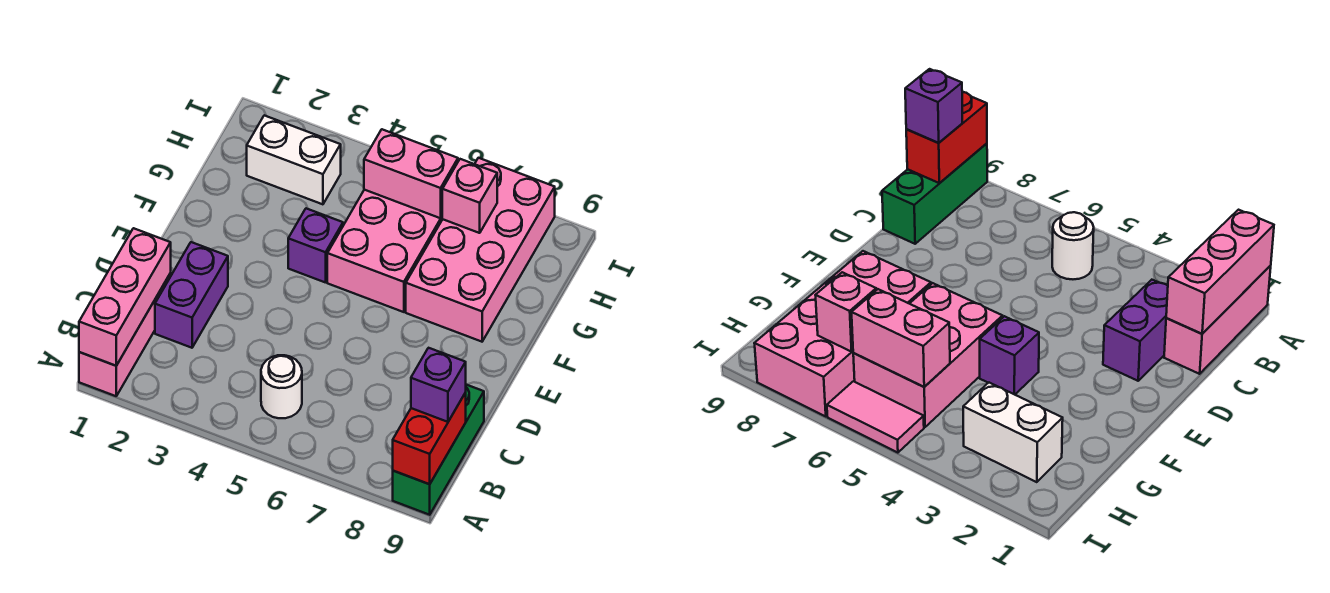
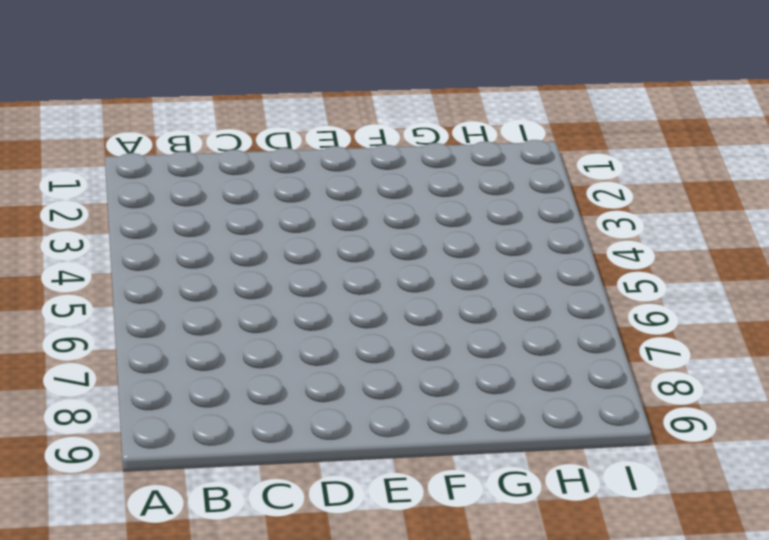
none -> pink 1x3 brick [79,273,171,396]
none -> green 1x3 brick [393,385,484,515]
none -> white 1x1 round brick [261,355,302,418]

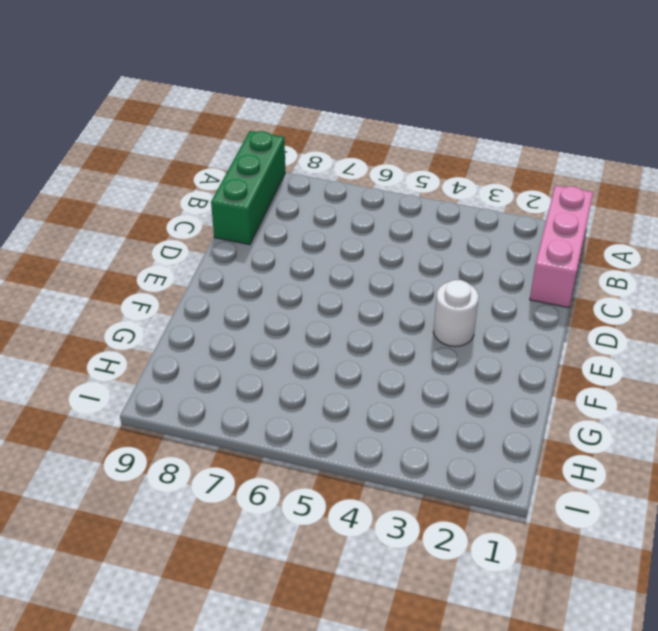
white 1x1 round brick [433,280,479,347] -> white 1x1 round brick moved to [261,355,302,418]
none -> purple 1x2 brick [155,242,228,348]
none -> purple 1x1 brick [288,208,343,283]
none -> pink 2x3 brick [327,190,442,312]

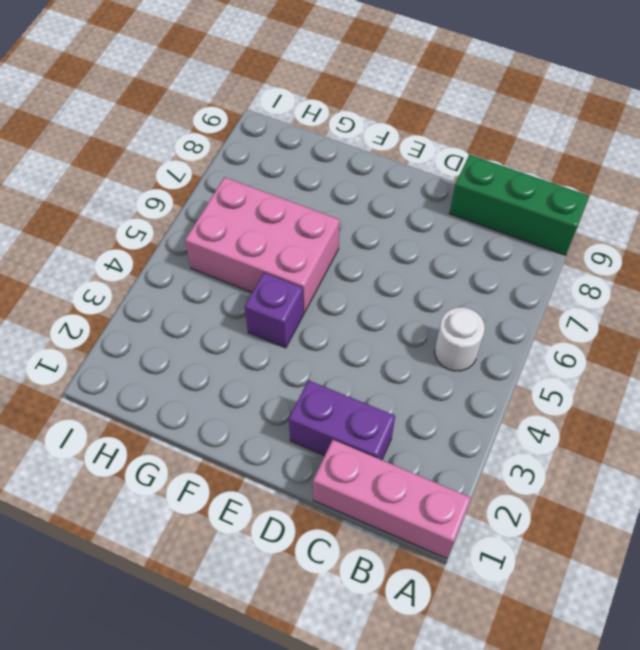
none -> pink 2x4 brick [406,158,555,342]
none -> white 1x2 brick [247,115,341,204]
none -> pink 1x2 tile [827,381,924,453]

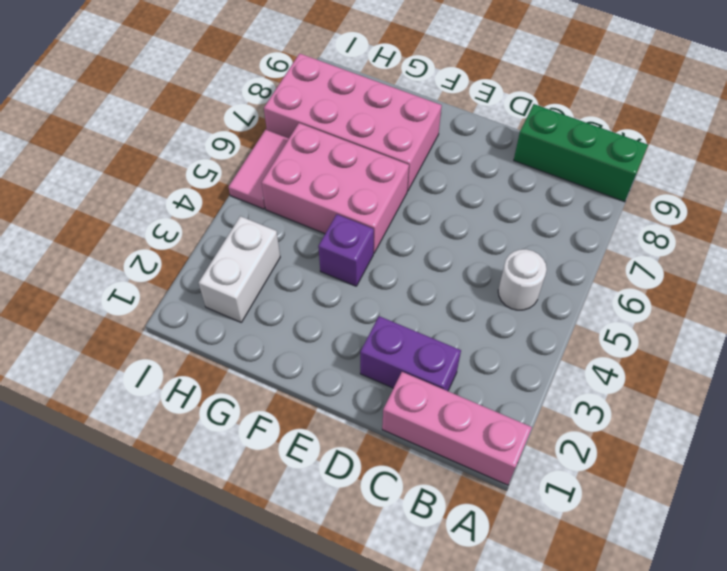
none -> pink 1x3 brick [79,228,171,366]
none -> red 1x2 brick [393,393,466,484]
none -> pink 1x2 brick [364,129,458,218]

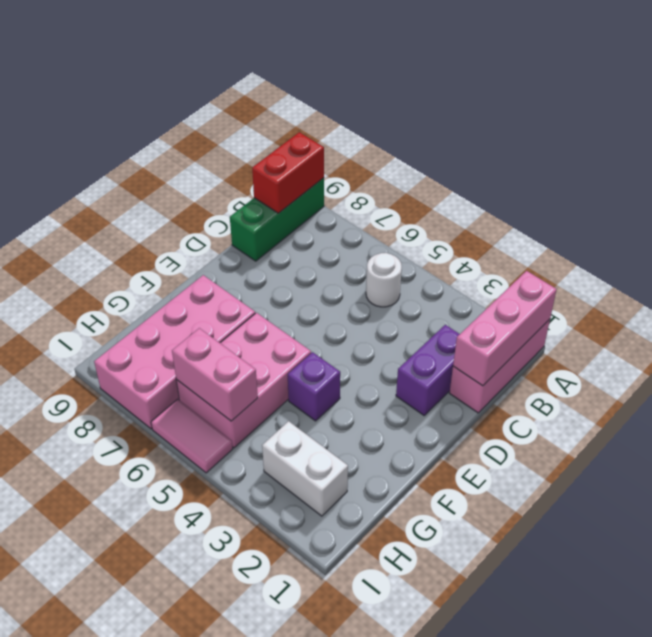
none -> pink 1x1 brick [442,159,497,233]
none -> purple 1x1 brick [411,348,466,422]

